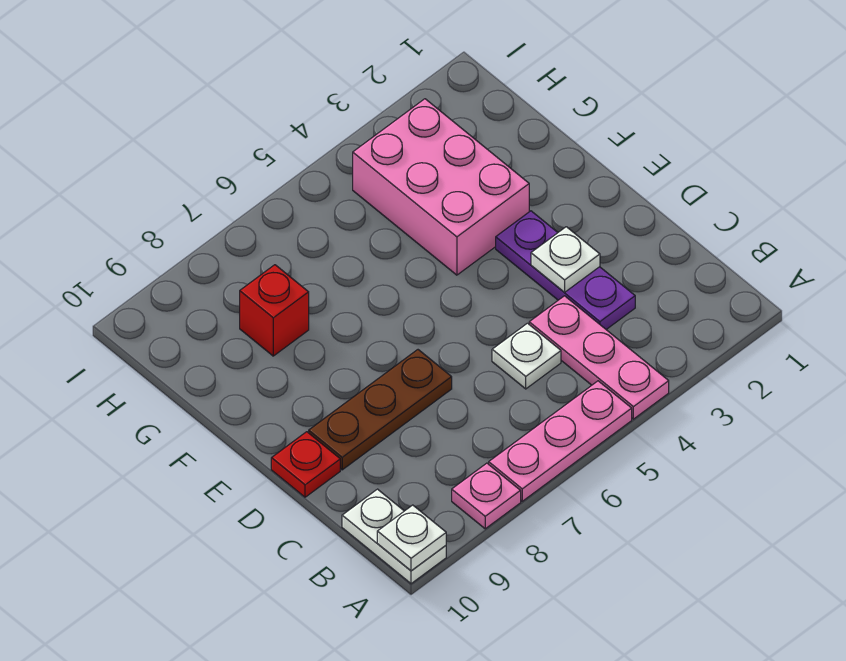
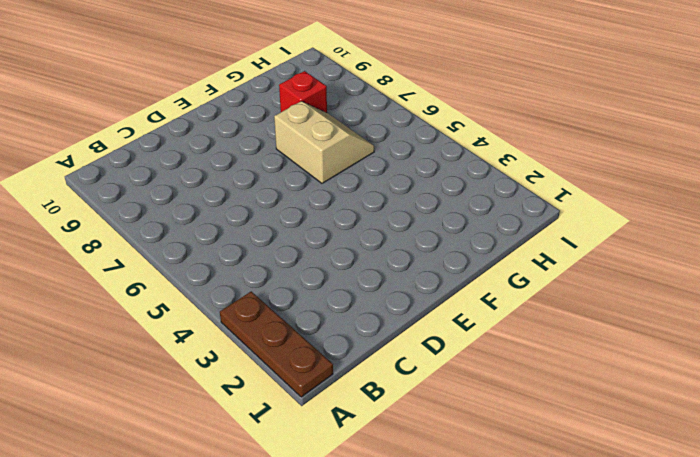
brown 1x3 plate [220,291,333,397] -> brown 1x3 plate moved to [309,350,452,470]
tan 2x2 slope [274,101,374,183] -> none
none -> pink 1x3 plate [529,296,669,419]
none -> pink 1x3 plate [489,381,632,501]
none -> pink 1x1 plate [452,463,521,529]

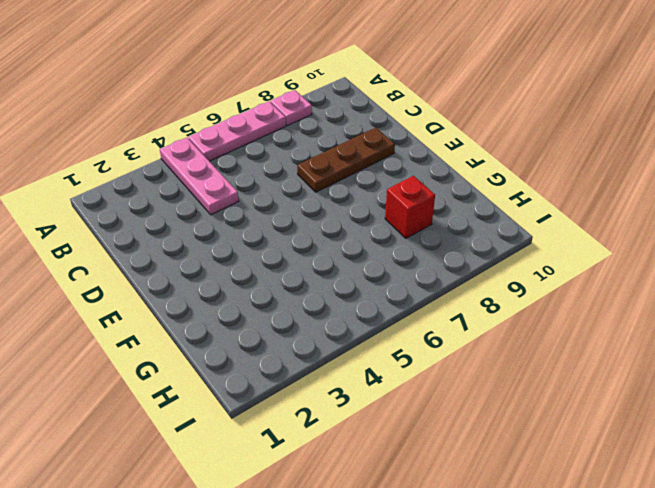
none -> white 1x2 plate [342,489,446,584]
none -> purple 1x3 plate [496,211,635,329]
none -> white 1x1 plate [492,323,561,389]

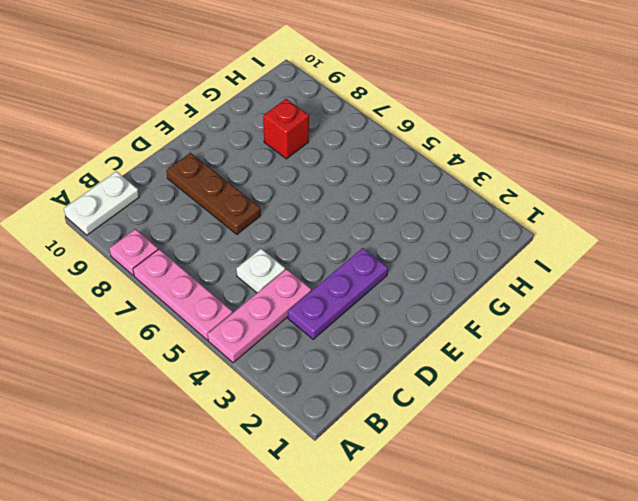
none -> red 1x1 plate [271,432,340,497]
none -> pink 2x3 brick [353,99,529,275]
none -> white 1x1 plate [377,505,446,571]

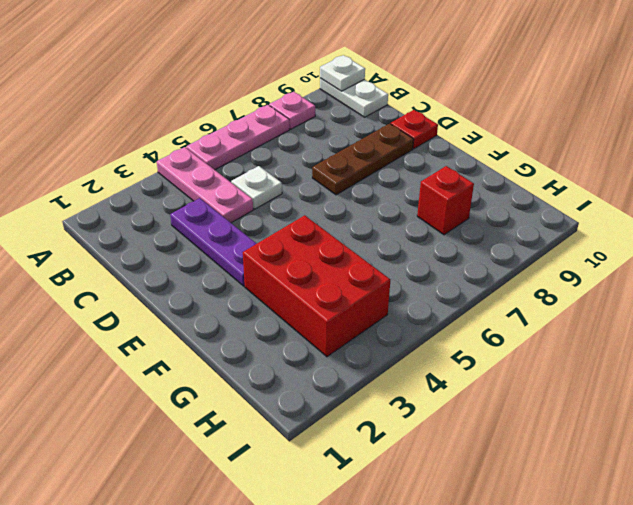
red 2x3 brick [243,215,390,357] -> pink 2x3 brick [353,99,529,275]
none -> white 1x1 plate [531,227,600,292]

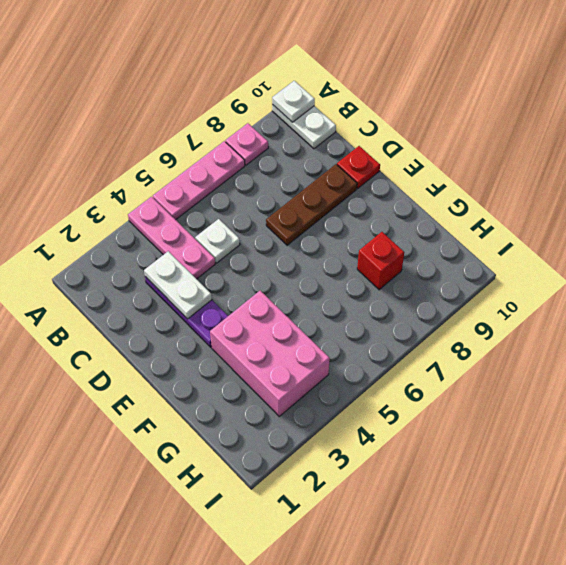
white 1x2 plate [144,251,212,319] -> white 1x1 plate [531,227,600,292]

